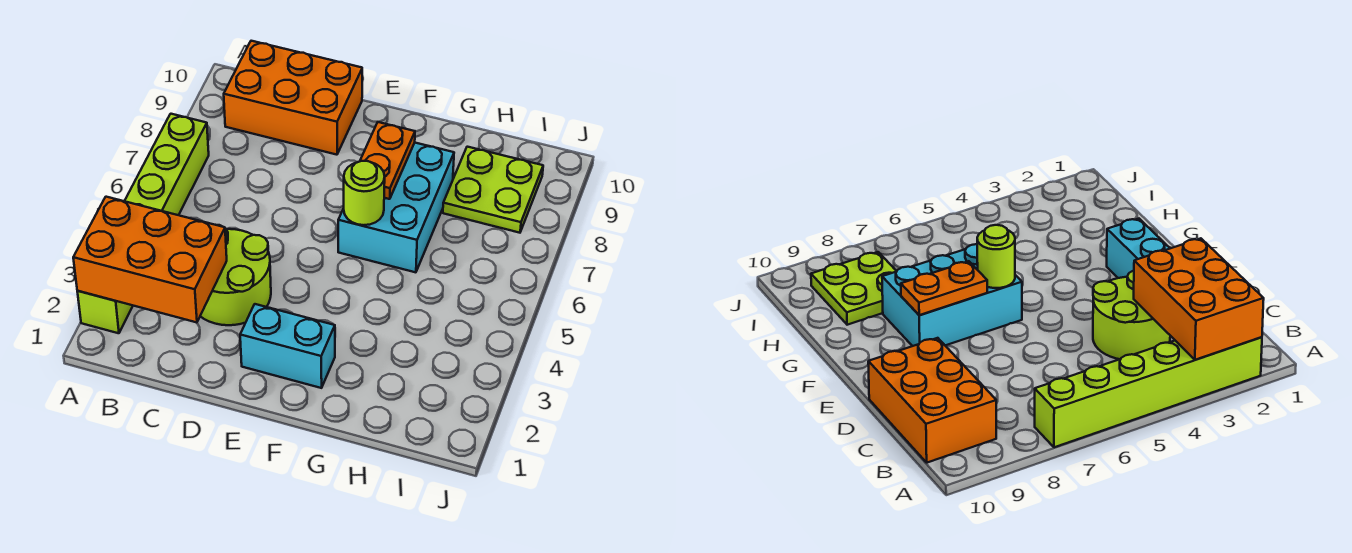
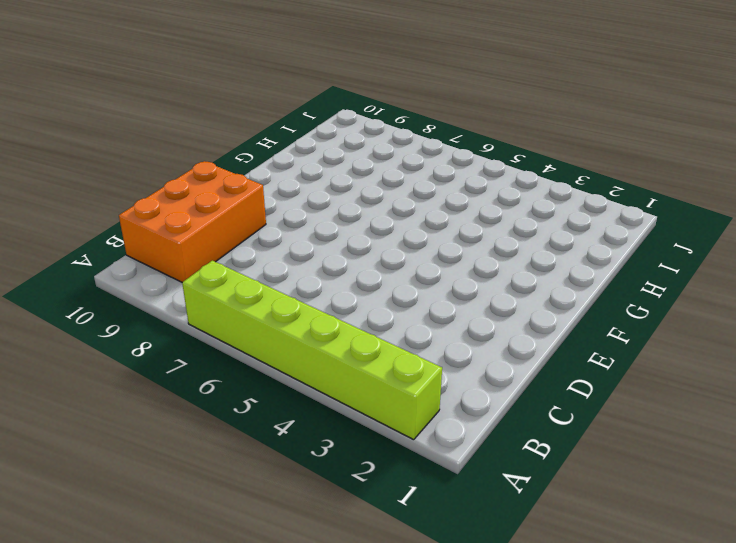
none -> lime 2x2 round brick [200,225,271,325]
none -> cyan 1x2 brick [240,304,335,388]

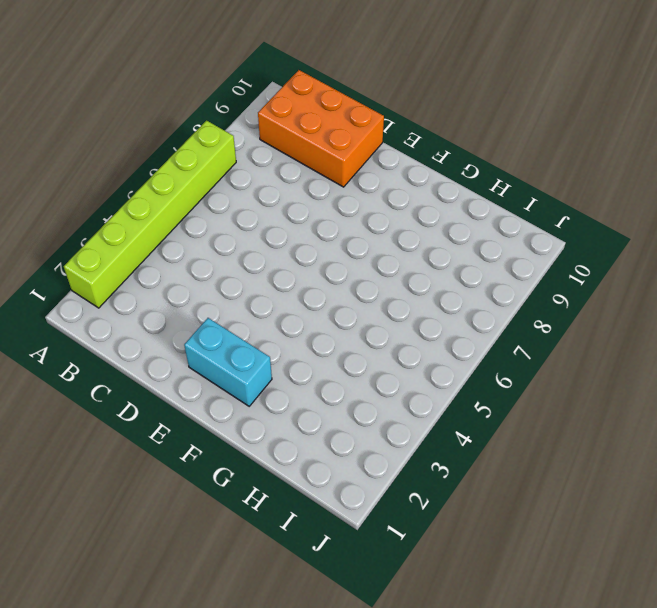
none -> lime 2x2 round brick [200,225,271,325]
none -> cyan 2x3 brick [338,143,454,272]

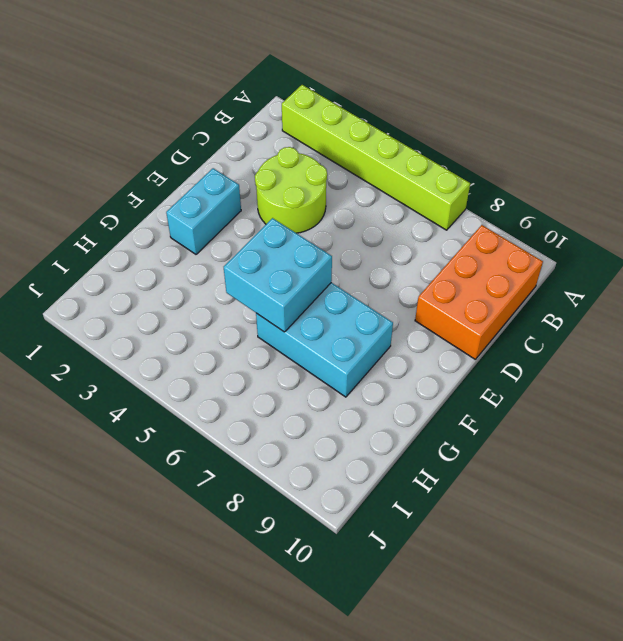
cyan 2x2 brick [224,218,332,332] -> lime 1x1 round brick [344,161,385,225]
none -> lime 2x2 plate [443,147,543,233]
none -> orange 2x3 brick [73,197,227,323]

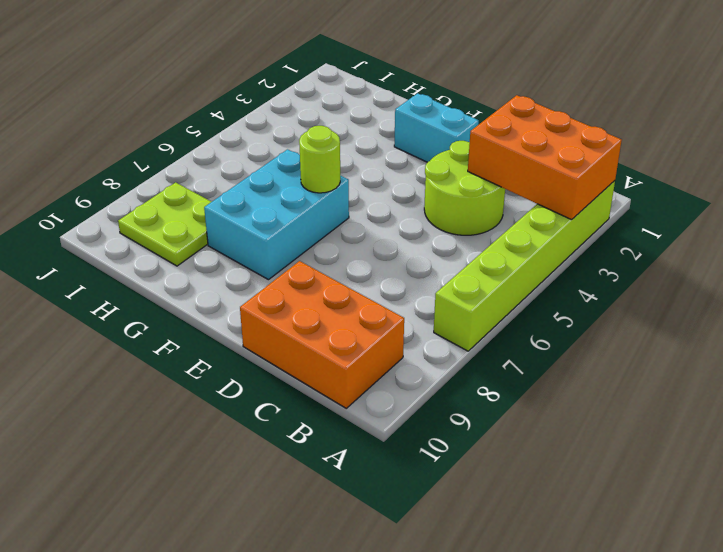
none -> orange 1x2 plate [360,122,415,199]

